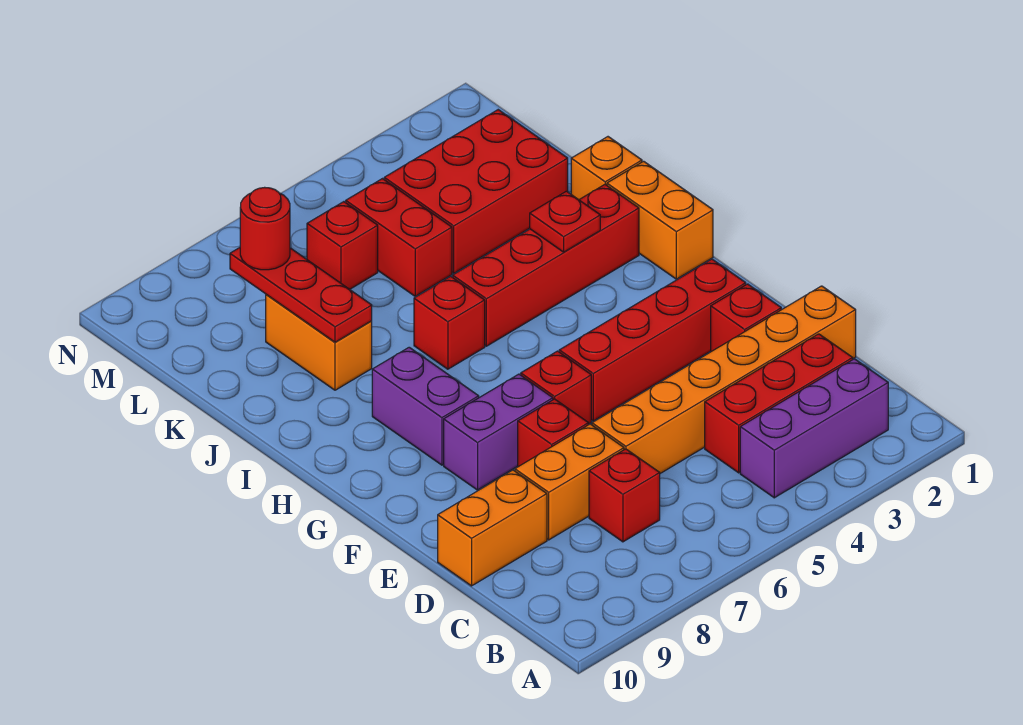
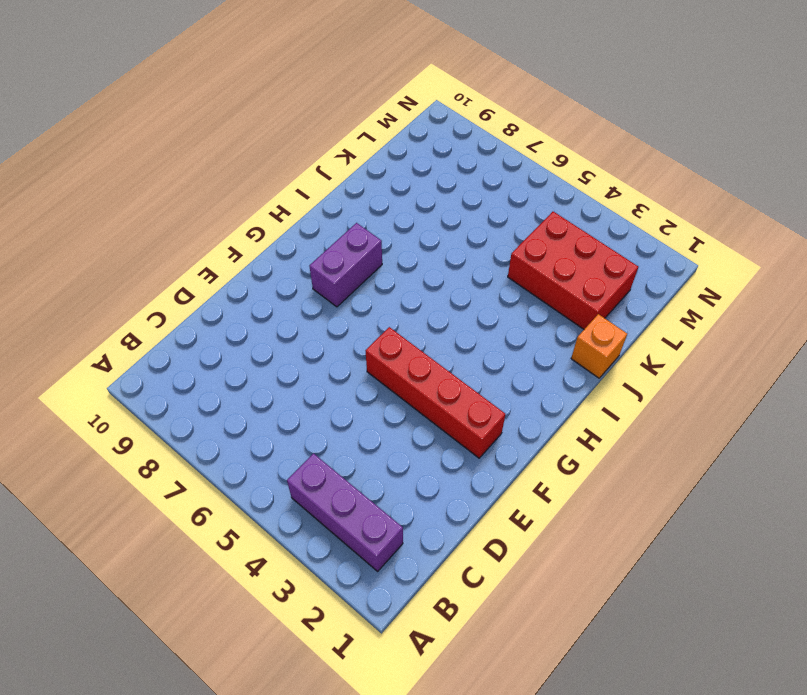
none -> red 1x3 brick [705,334,853,473]
none -> red 1x1 brick [589,449,660,542]
none -> orange 1x6 brick [592,286,856,473]

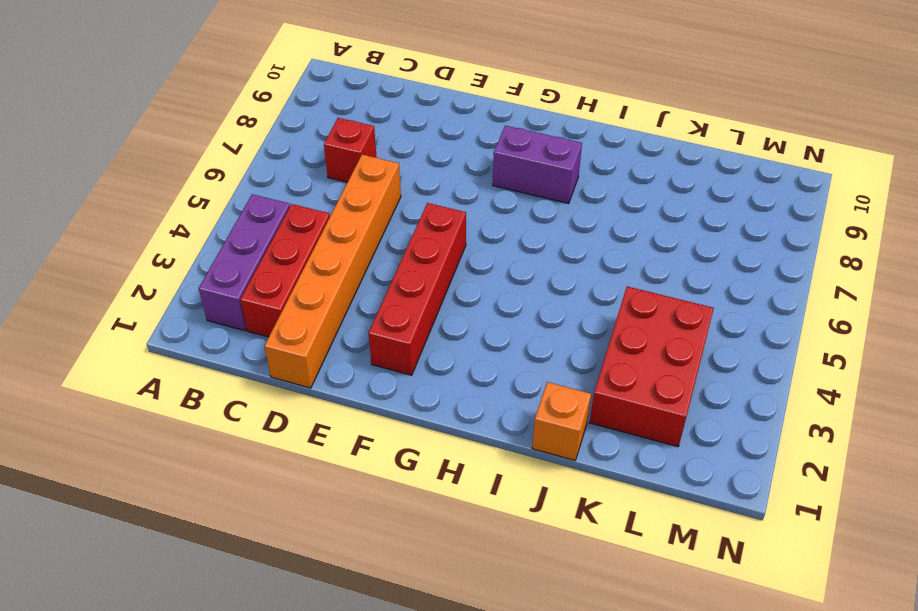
none -> orange 1x2 brick [515,424,624,540]
none -> orange 1x2 brick [438,470,547,586]
none -> red 1x1 brick [711,284,781,352]

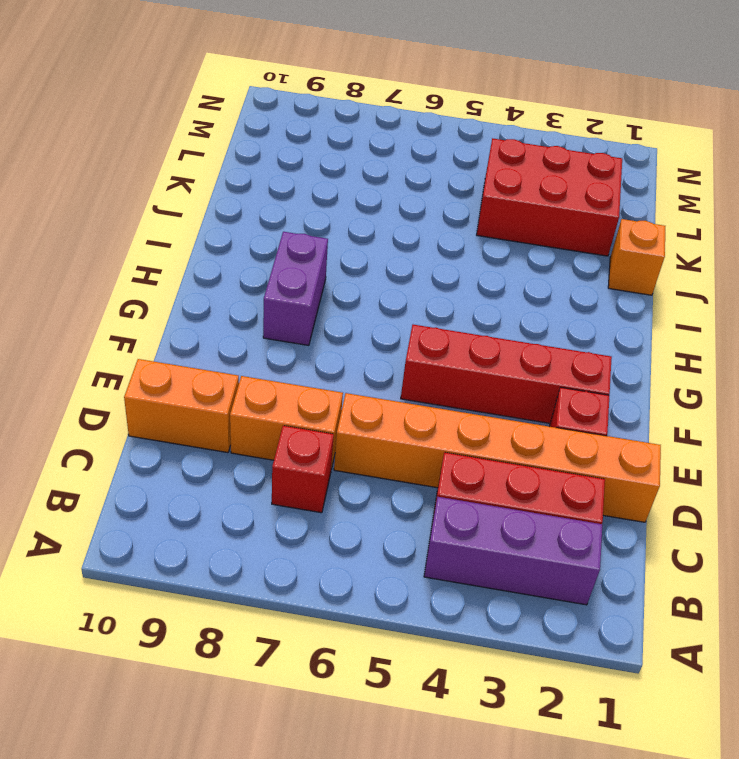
none -> red 1x1 brick [518,399,588,467]
none -> red 1x1 brick [521,351,591,424]
none -> purple 1x2 brick [444,374,553,490]

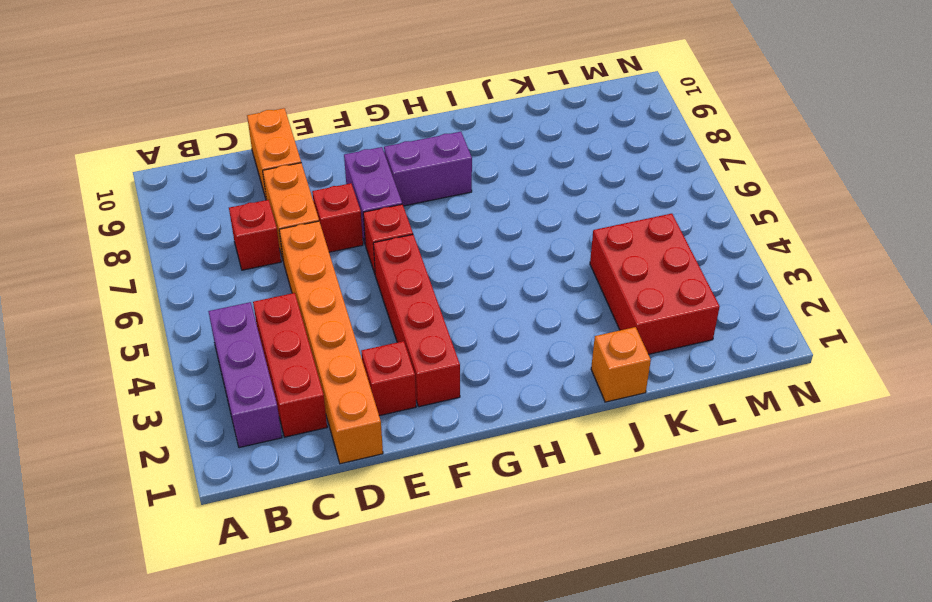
none -> orange 1x2 brick [607,161,713,279]
none -> red 1x4 brick [453,185,639,346]
none -> red 1x1 brick [414,276,485,369]

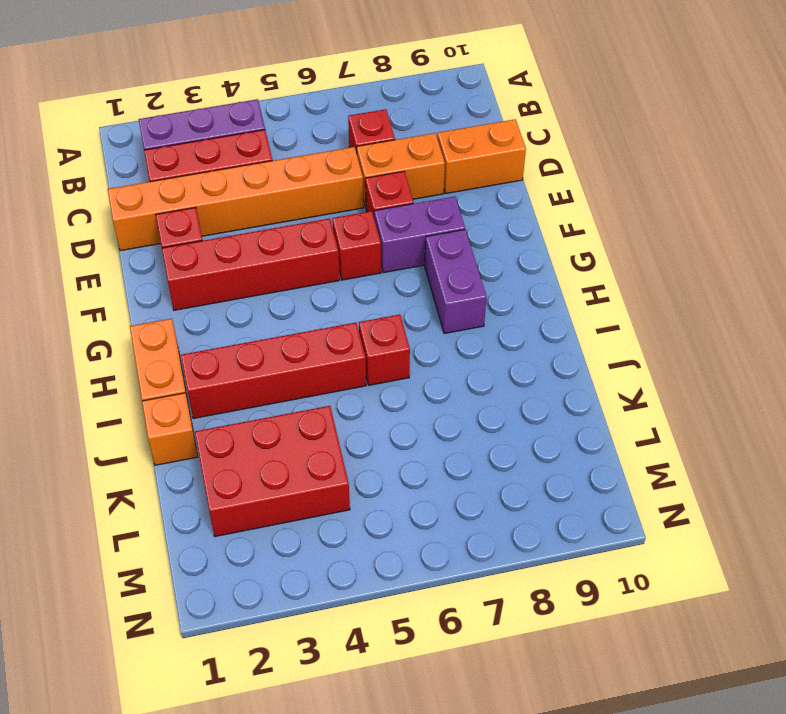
none -> orange 1x2 brick [266,294,372,390]
none -> red 1x2 brick [346,179,452,296]
none -> red 1x1 brick [307,202,378,289]

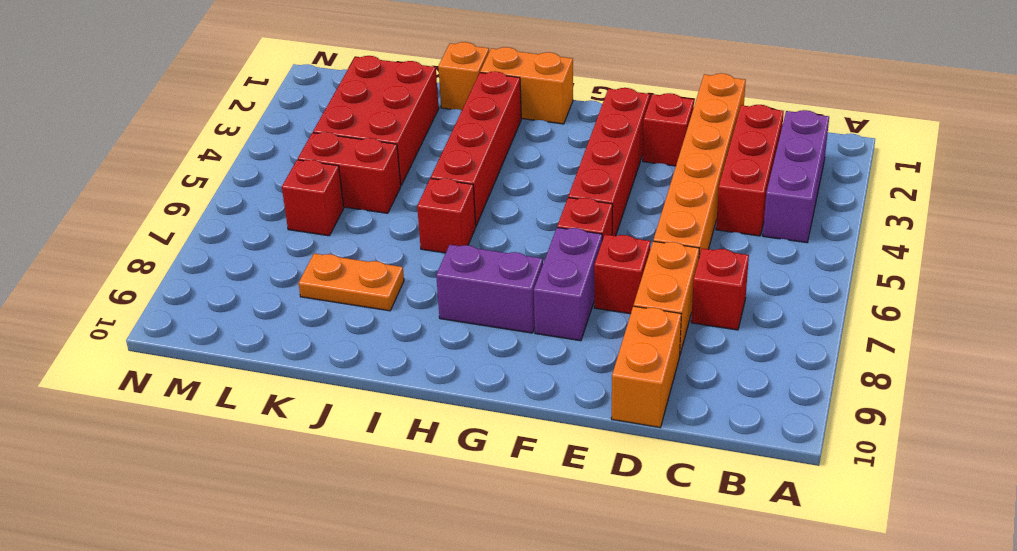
orange 1x2 plate [299,254,404,311] -> orange 1x2 brick [266,294,372,390]
none -> red 1x1 plate [530,191,600,252]
none -> red 1x3 plate [230,248,372,342]
none -> red 1x1 round brick [240,187,290,270]

